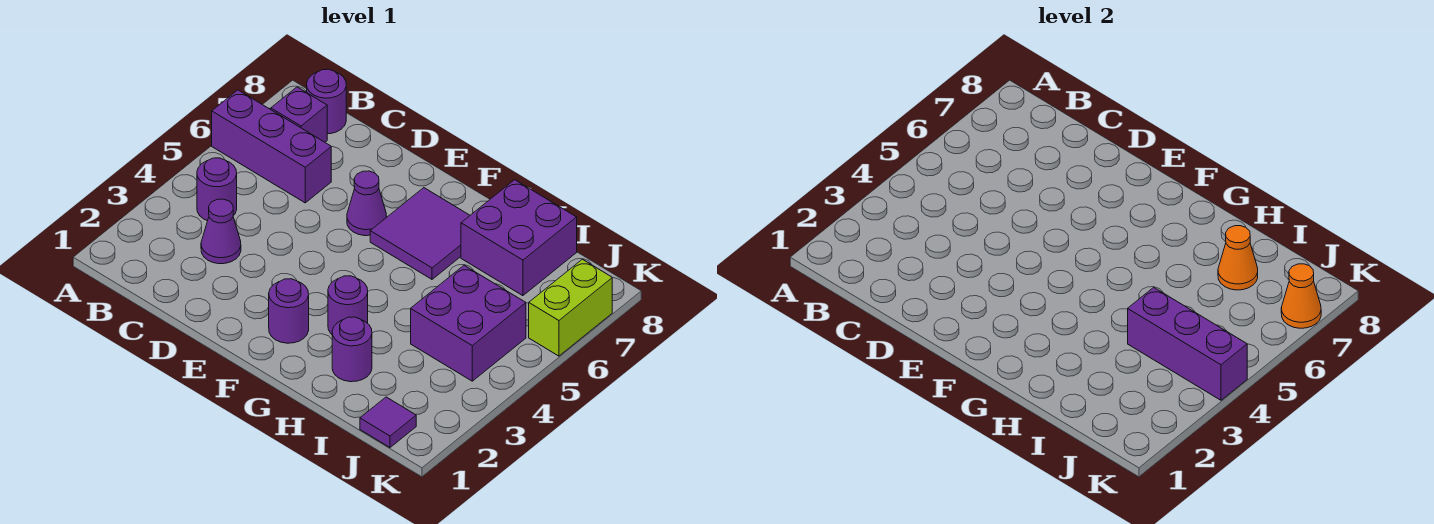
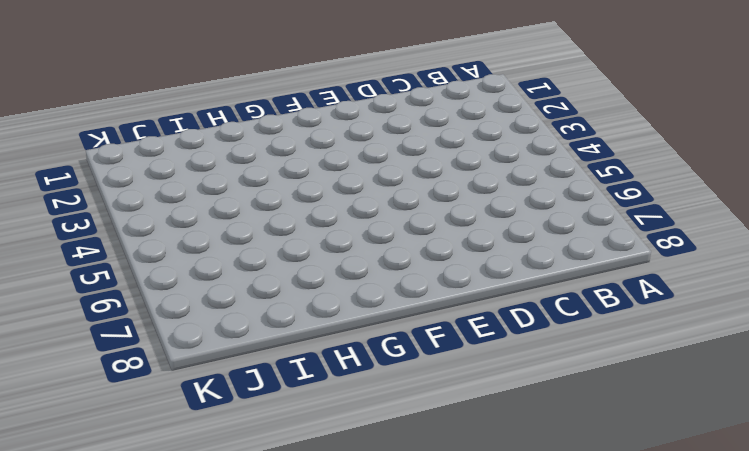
none -> purple 1x3 brick [212,90,331,203]
none -> purple 1x1 round brick [197,158,237,221]
none -> purple 1x1 brick [271,87,327,142]

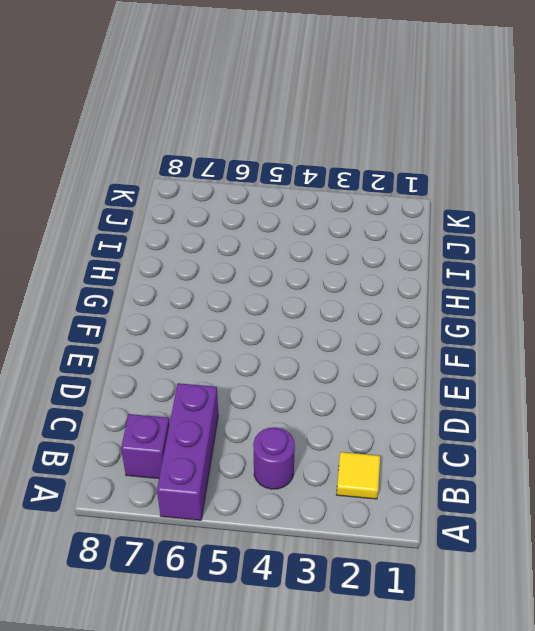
yellow 1x1 tile [337,452,380,499] -> none
none -> purple 1x1 round brick [307,69,346,134]
none -> purple 1x1 cone [201,199,241,264]
none -> purple 1x1 cone [347,171,387,236]

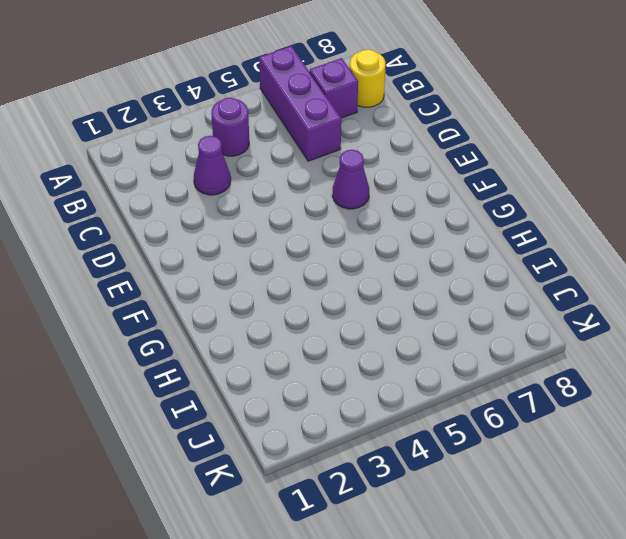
yellow 1x1 round brick [350,49,385,107] -> purple 1x1 round brick [307,69,346,134]
none -> purple 1x1 round brick [269,279,309,343]
none -> purple 2x2 tile [370,188,470,279]
none -> purple 1x1 round brick [328,276,368,334]

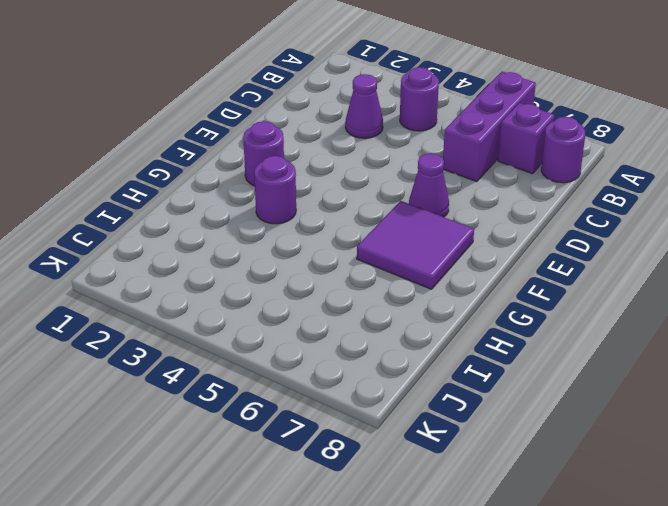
none -> purple 1x1 round brick [332,317,372,382]
none -> purple 2x2 brick [461,180,577,296]
none -> purple 2x2 brick [411,265,526,381]

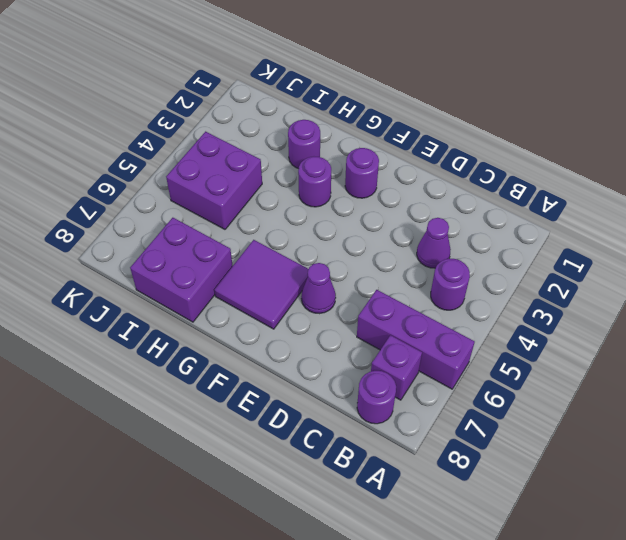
none -> purple 1x1 tile [360,397,416,447]
none -> lime 1x2 brick [529,259,612,356]
none -> purple 1x3 brick [1128,287,1247,400]

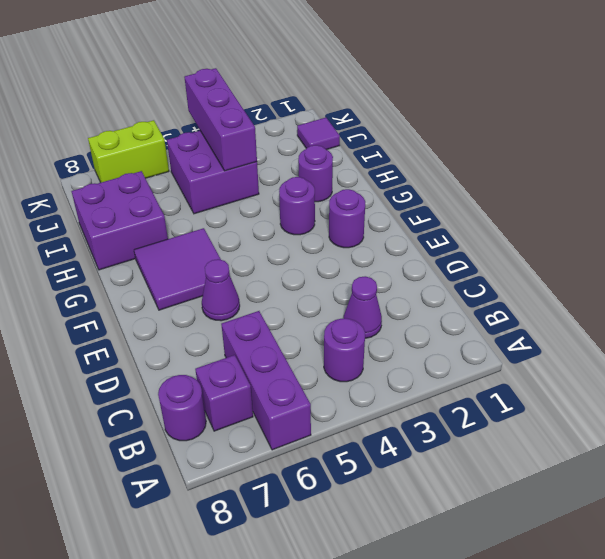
none -> orange 1x1 cone [1218,226,1258,290]
none -> orange 1x1 cone [1281,264,1321,328]

